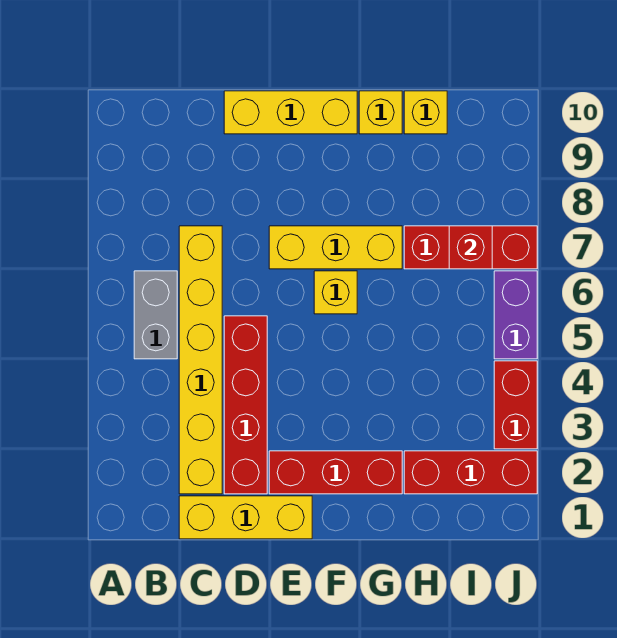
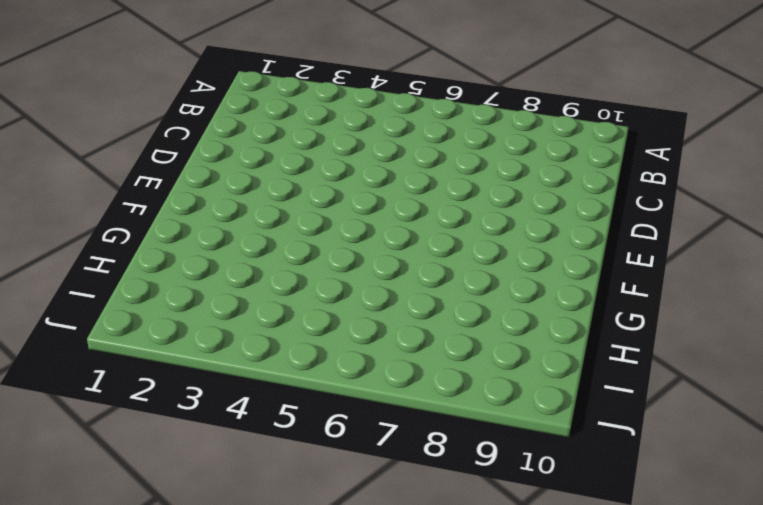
none -> grey 1x2 brick [134,271,177,359]
none -> yellow 1x3 brick [179,496,312,539]
none -> yellow 1x6 brick [179,226,222,494]

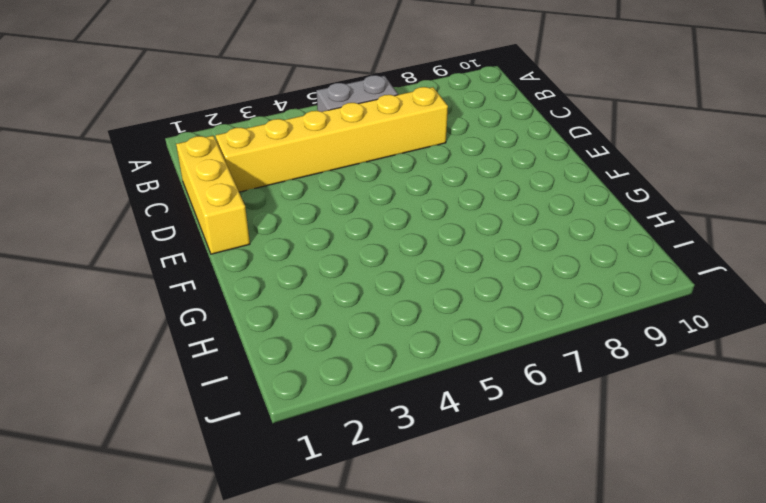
none -> red 1x4 brick [224,316,267,494]
none -> yellow 1x3 brick [224,91,357,134]
none -> red 1x3 brick [269,451,402,494]

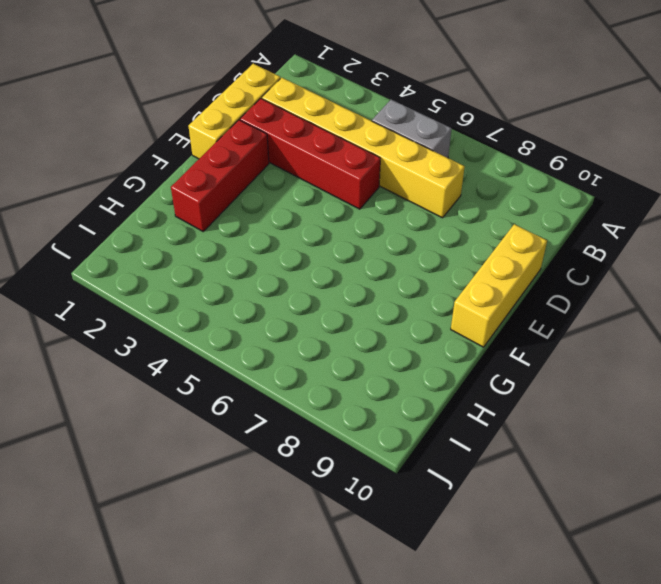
none -> yellow 1x3 brick [269,226,402,269]
none -> yellow 1x1 brick [314,271,357,314]
none -> yellow 1x1 brick [359,91,402,134]

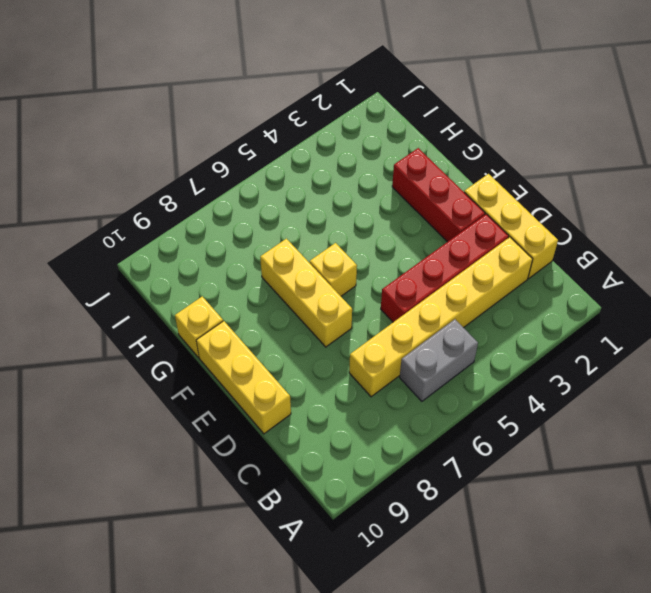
none -> red 1x3 brick [404,451,537,494]
none -> red 1x3 brick [404,226,537,269]
none -> yellow 1x1 brick [404,91,447,134]

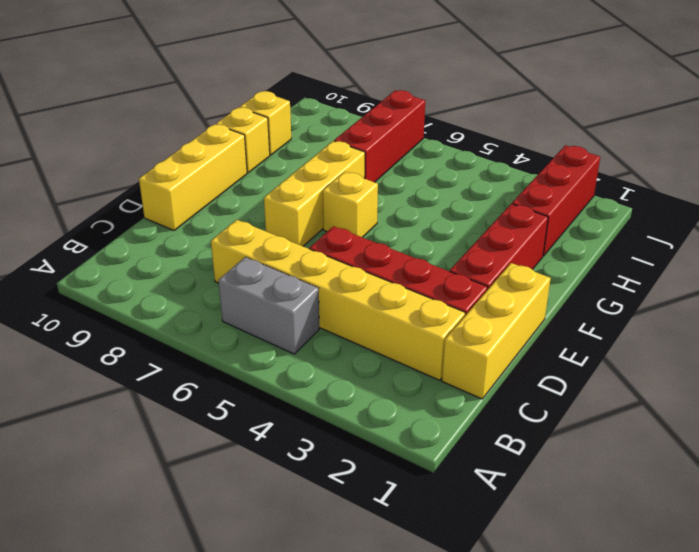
none -> red 1x2 brick [494,361,537,449]
none -> purple 1x2 brick [494,271,537,359]
none -> red 1x1 brick [449,226,492,269]

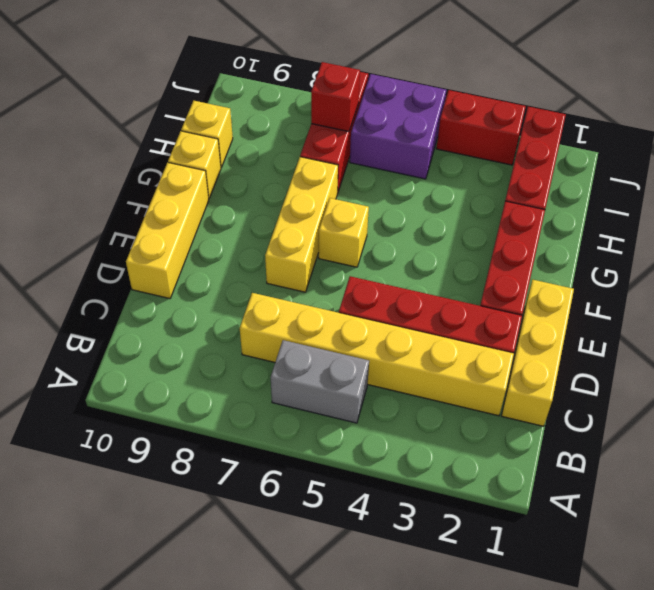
purple 2x2 brick [350,74,446,179] -> purple 1x2 brick [494,271,537,359]

